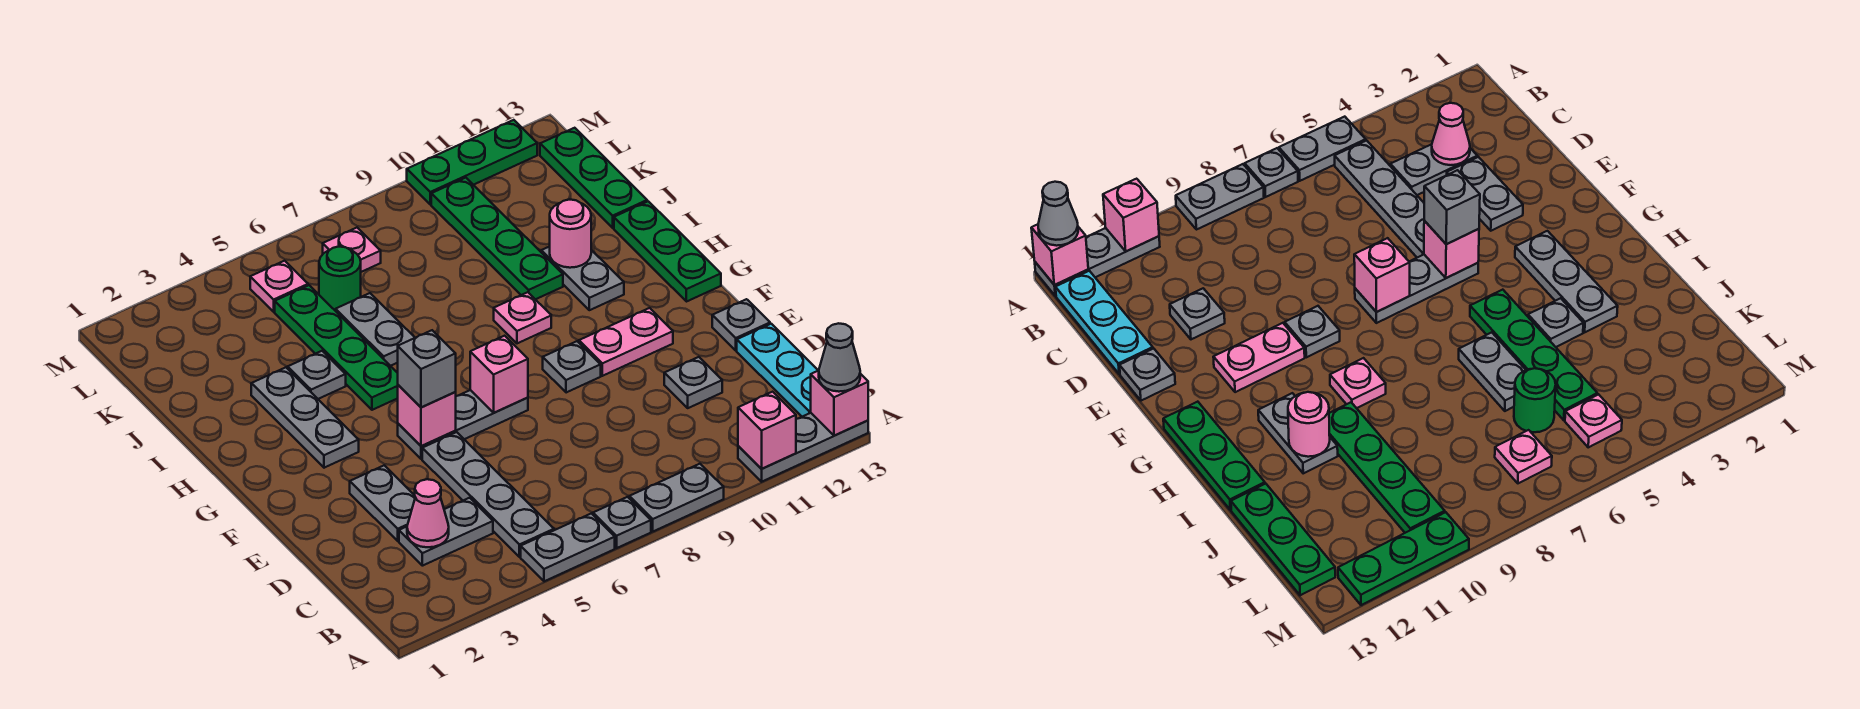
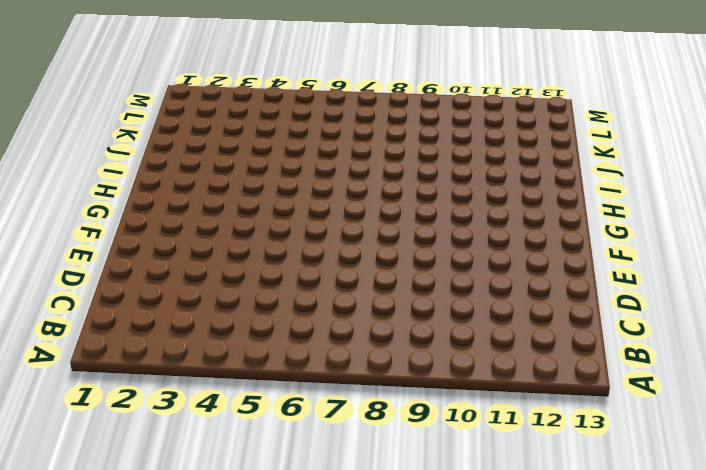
none -> grey 1x2 plate [521,513,615,581]
none -> grey 1x1 plate [593,497,651,548]
none -> grey 1x2 plate [629,464,724,531]
none -> grey 1x3 plate [738,413,868,482]

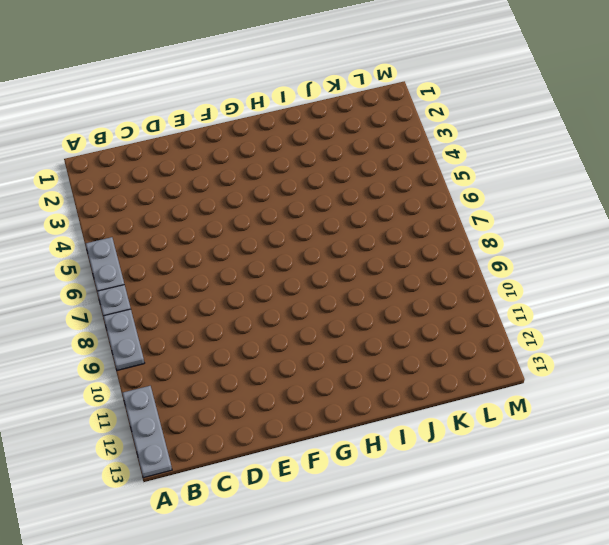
none -> grey 1x4 plate [422,432,554,557]
none -> cyan 1x3 plate [737,324,818,417]
none -> grey 1x2 plate [399,498,493,566]
none -> grey 1x2 plate [350,465,415,541]

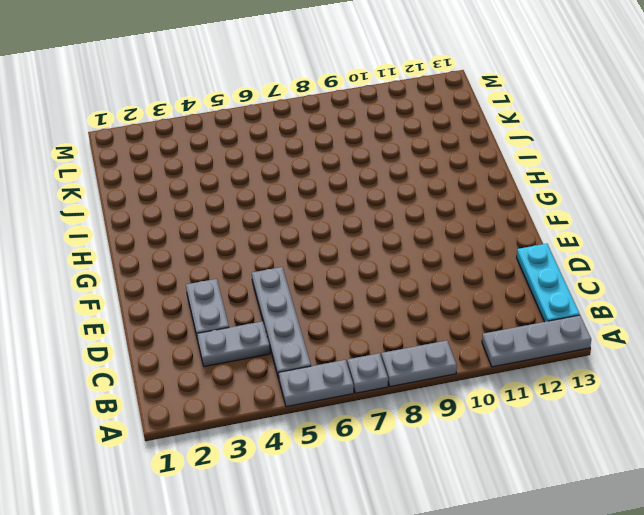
none -> grey 1x1 plate [664,357,722,408]
none -> grey 1x1 plate [712,299,770,350]
none -> grey 1x3 plate [398,390,528,459]
none -> grey 1x1 plate [543,341,601,393]

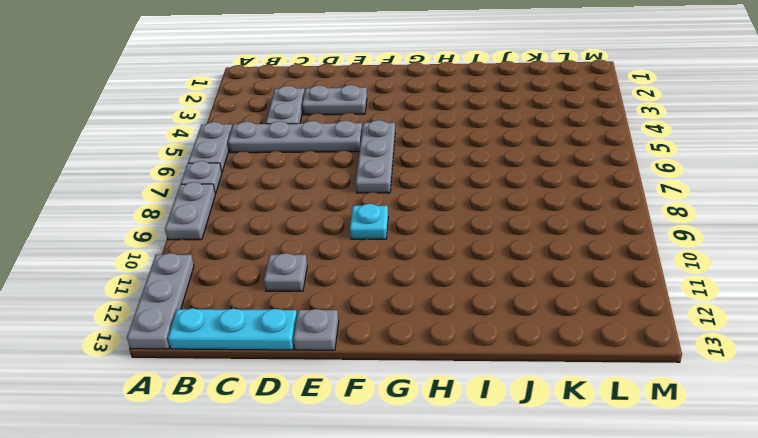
cyan 1x1 plate [350,204,388,239] -> grey 1x1 plate [543,341,601,393]
none -> pink 1x2 plate [579,308,673,376]
none -> grey 1x3 plate [251,367,359,468]
none -> green 1x3 plate [614,201,721,302]
none -> green 1x4 plate [275,285,398,410]

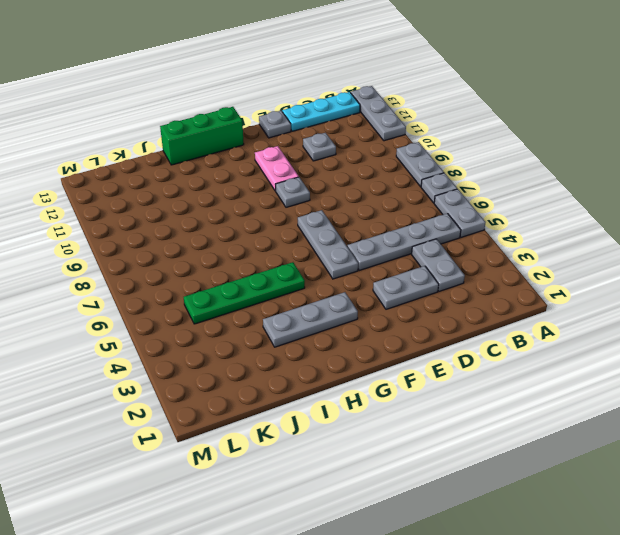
green 1x3 brick [160,107,244,165] -> green 1x3 plate [614,201,721,302]
none -> pink 1x1 plate [494,292,551,343]
none -> grey 1x2 plate [541,246,624,310]
none -> grey 1x1 plate [288,351,346,399]
none -> grey 1x2 plate [336,293,415,366]

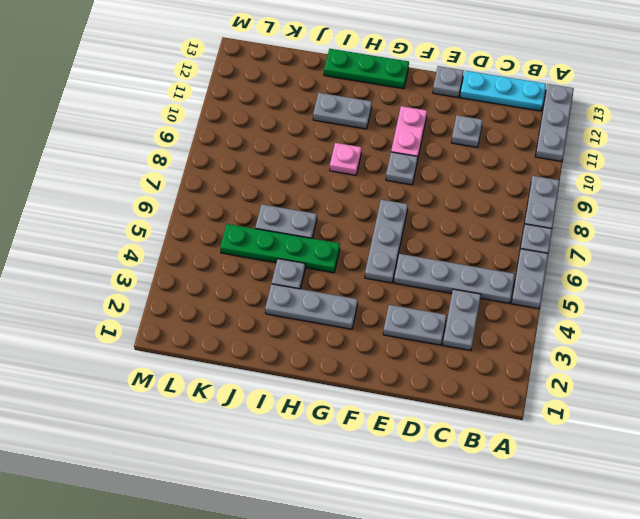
none -> green 1x4 plate [431,178,563,299]
none -> green 1x3 plate [540,128,647,228]
none -> green 1x1 round brick [319,247,361,311]
none -> pink 1x1 plate [250,261,308,312]

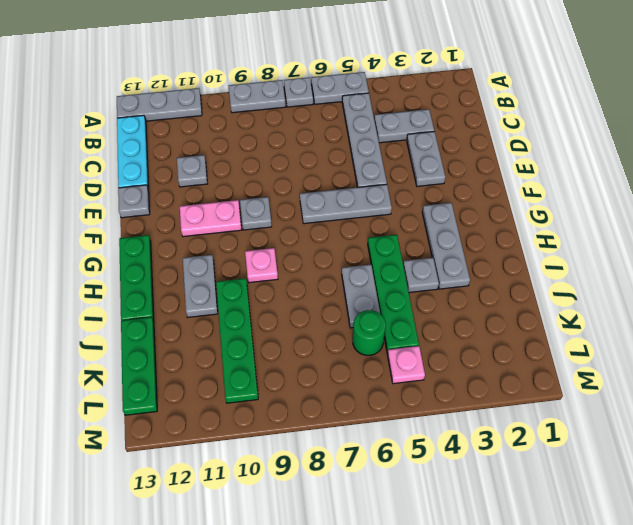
none -> pink 1x1 plate [323,228,381,272]
none -> green 1x3 plate [407,120,537,204]
none -> pink 1x1 brick [738,392,796,469]
none -> pink 1x1 brick [811,371,868,436]

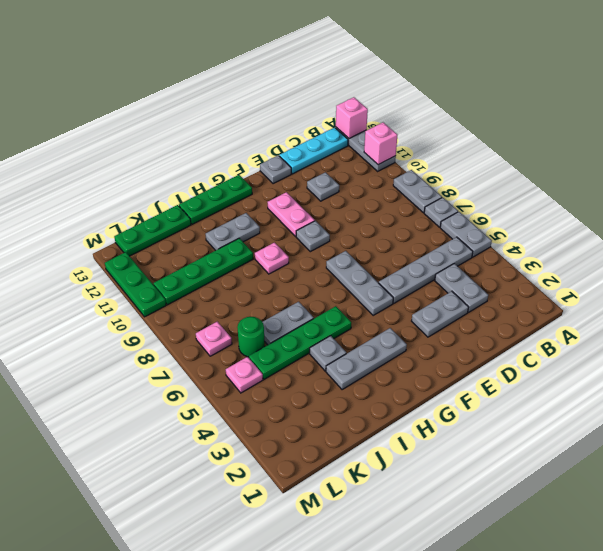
none -> pink 1x1 cone [407,479,449,547]
none -> pink 1x1 brick [398,385,456,446]
none -> pink 1x1 brick [470,336,528,413]
none -> pink 1x1 round brick [550,200,591,268]

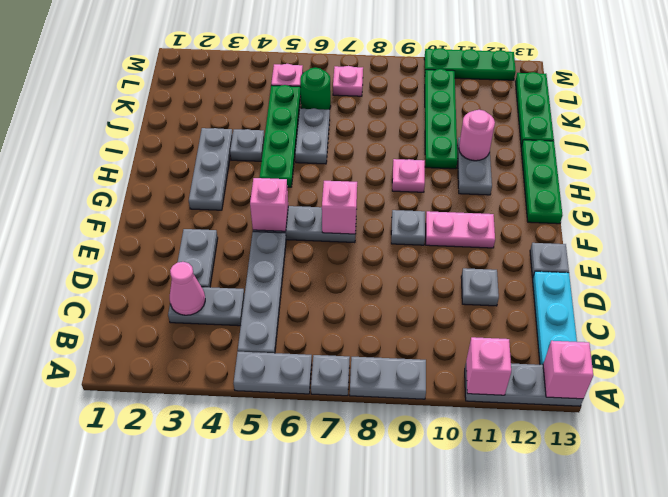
none -> grey 1x1 cone [819,323,860,392]
none -> grey 1x1 brick [398,330,456,407]

